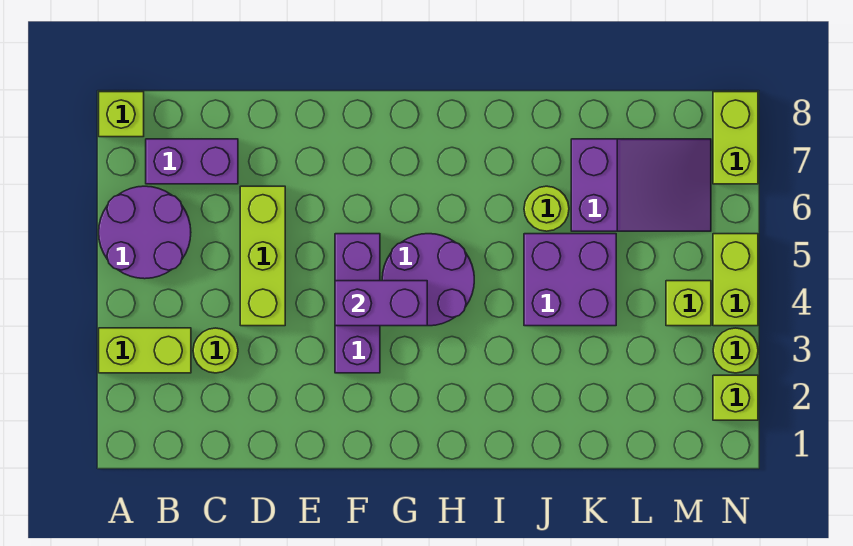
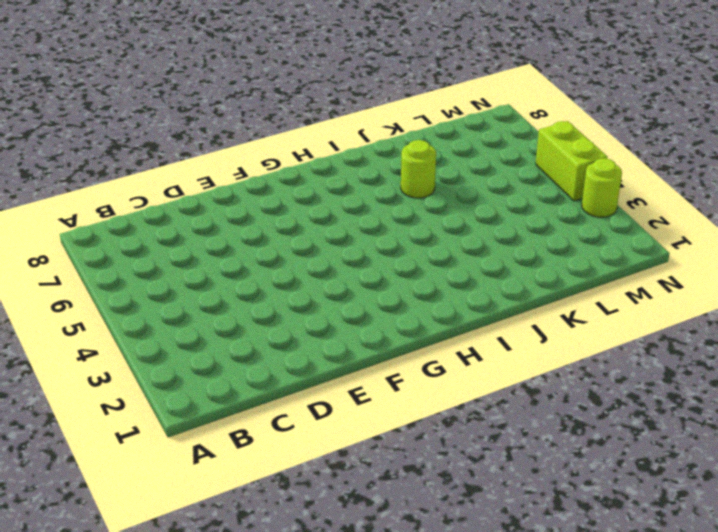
none -> lime 1x2 brick [99,328,191,373]
none -> purple 2x2 round brick [99,186,191,279]
none -> lime 1x1 brick [99,92,144,137]

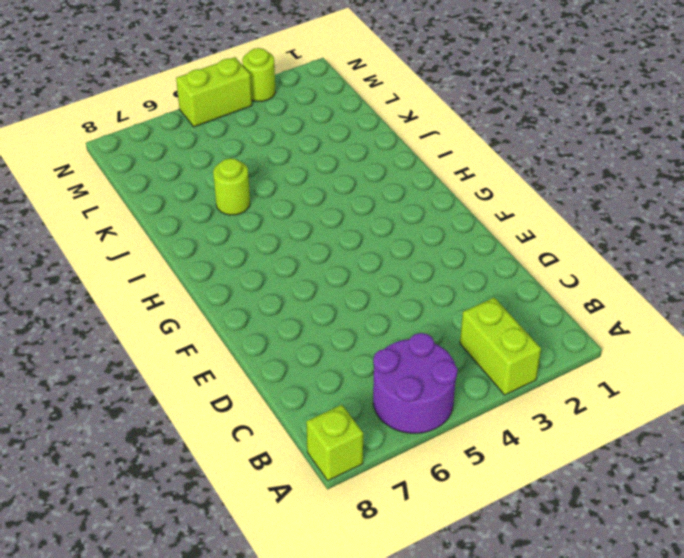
none -> purple 1x2 brick [146,139,238,184]
none -> lime 1x1 round brick [193,328,238,373]
none -> lime 1x3 brick [240,186,285,326]

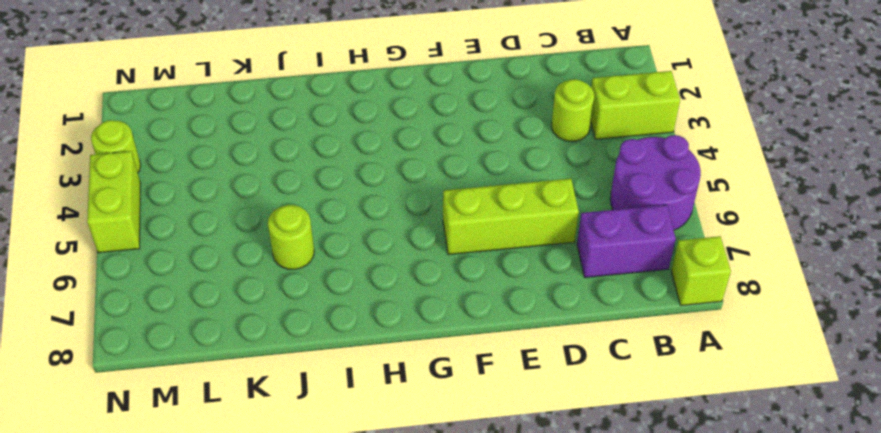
lime 1x3 brick [443,179,579,255] -> lime 1x3 brick turned to [240,186,285,326]
none -> purple 1x3 brick [335,234,380,373]
none -> purple 2x2 round brick [382,234,474,326]
none -> purple 2x2 brick [524,234,616,326]

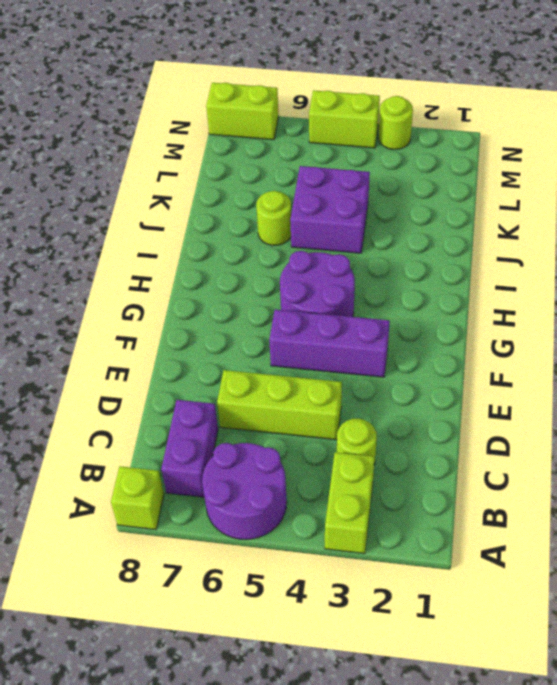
none -> purple 2x3 slope [571,139,711,231]
none -> lime 1x1 brick [666,281,711,326]
none -> lime 1x1 brick [713,375,758,420]

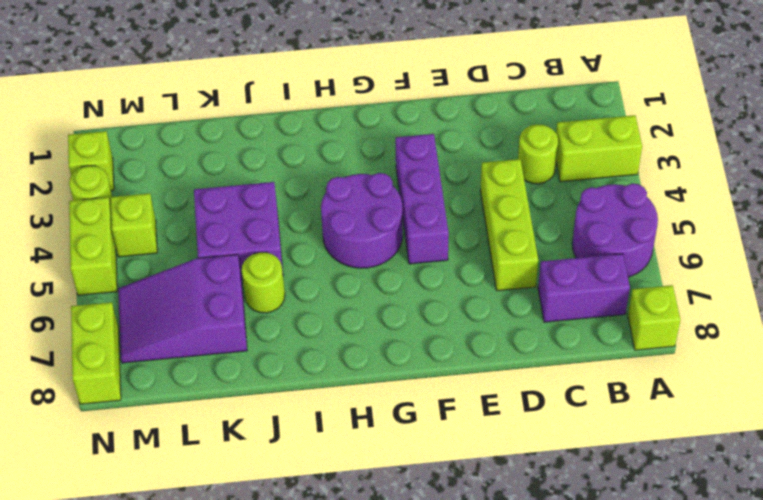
none -> purple 1x2 brick [335,281,427,326]

